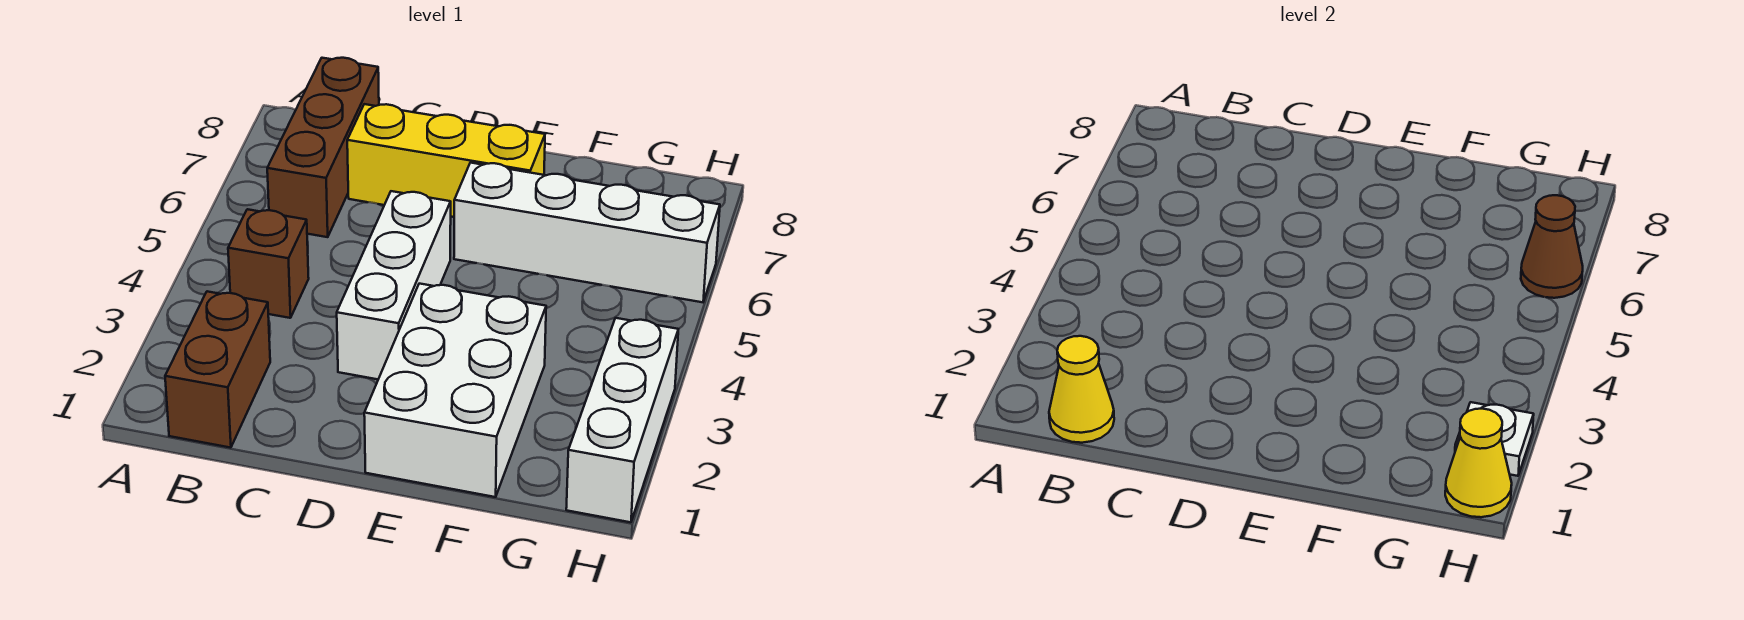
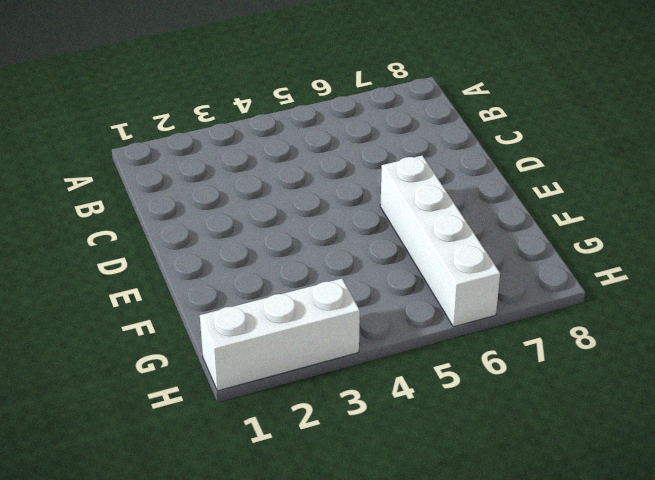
none -> brown 1x2 brick [165,291,270,448]
none -> brown 1x1 brick [228,209,309,318]
none -> brown 1x3 brick [267,58,379,237]

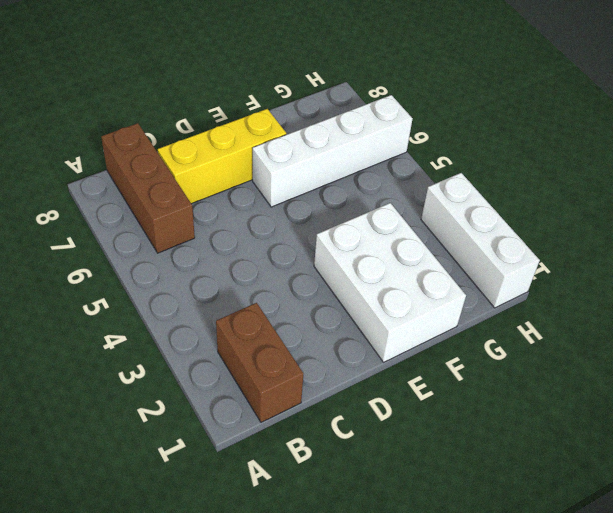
none -> brown 1x1 brick [228,209,309,318]
none -> white 1x3 brick [337,191,451,379]
none -> yellow 1x1 cone [1049,336,1114,443]

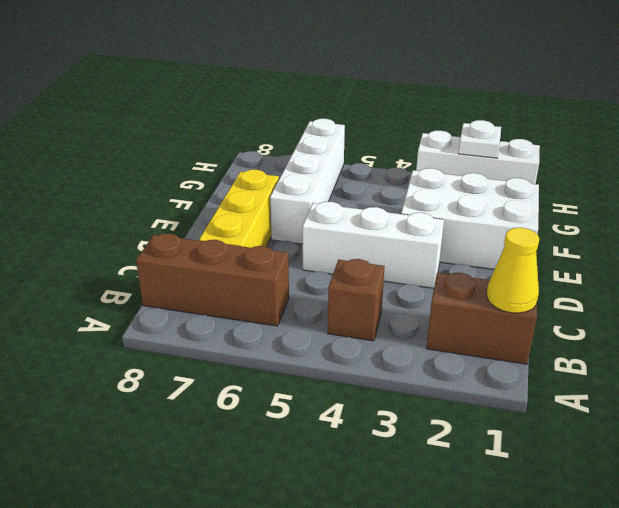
none -> yellow 1x1 cone [1445,409,1512,517]
none -> brown 1x1 cone [1521,195,1583,298]

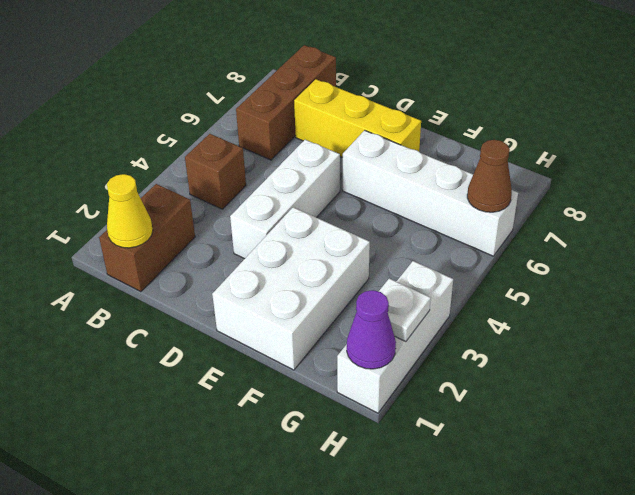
purple 1x1 cone [347,290,396,369] -> yellow 1x1 cone [1445,409,1512,517]

